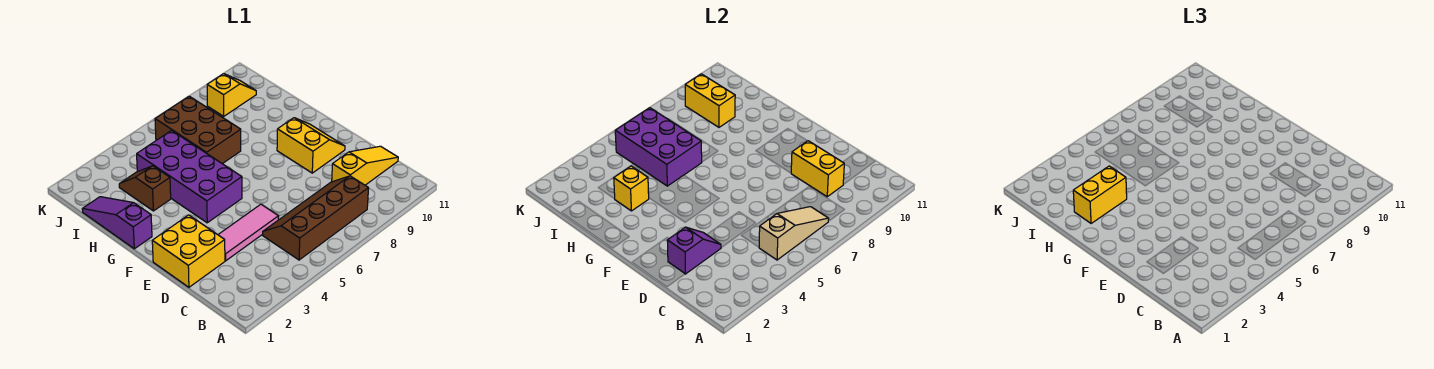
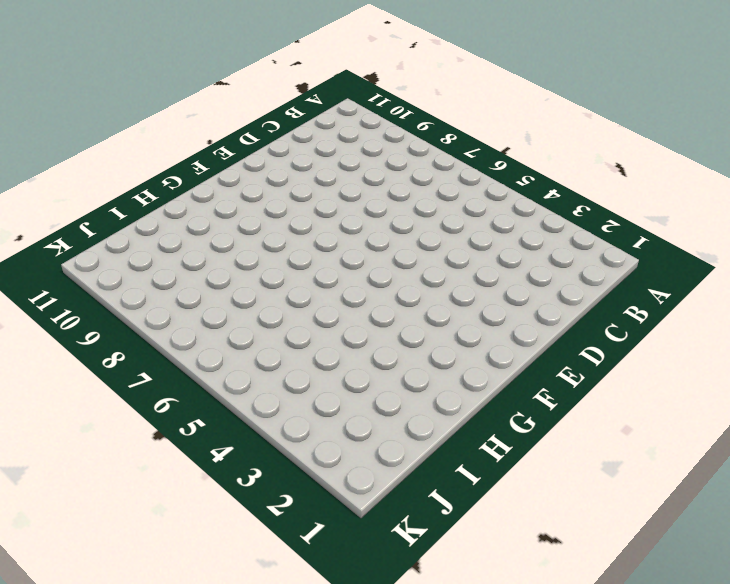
none -> brown 2x4 slope [263,176,369,260]
none -> yellow 1x3 slope [332,146,398,185]
none -> yellow 2x2 brick [152,215,225,287]

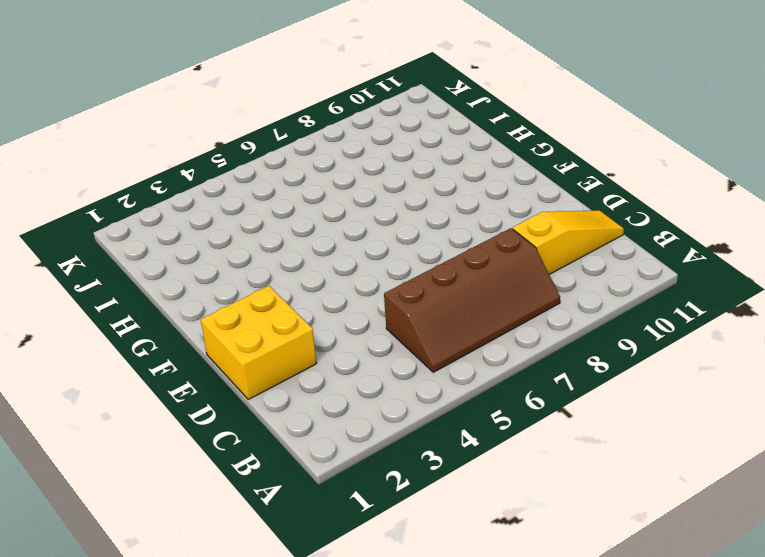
brown 2x4 slope [384,228,560,372] -> brown 2x4 slope turned to [263,176,369,260]
none -> pink 1x3 tile [218,204,279,261]
none -> yellow 2x2 slope [277,118,345,173]
none -> purple 2x4 brick [137,131,242,223]

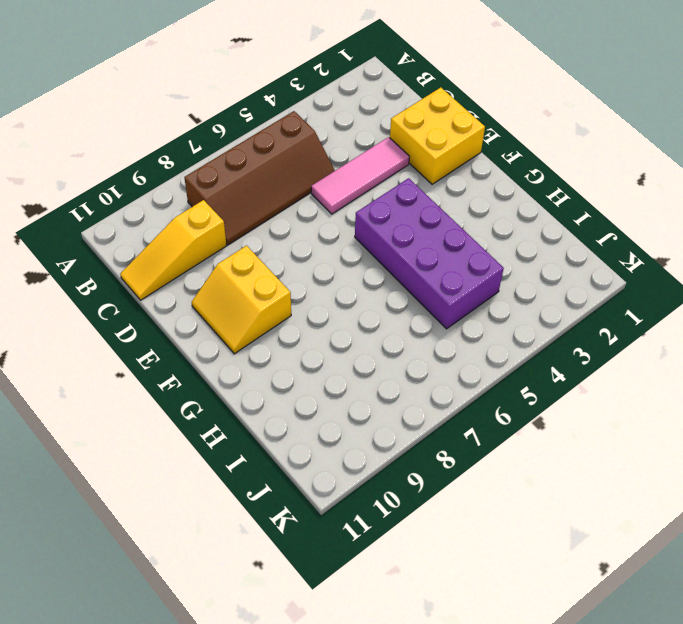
none -> purple 1x3 slope [82,197,152,249]
none -> brown 1x2 slope [119,166,171,211]
none -> brown 2x3 brick [155,96,241,164]

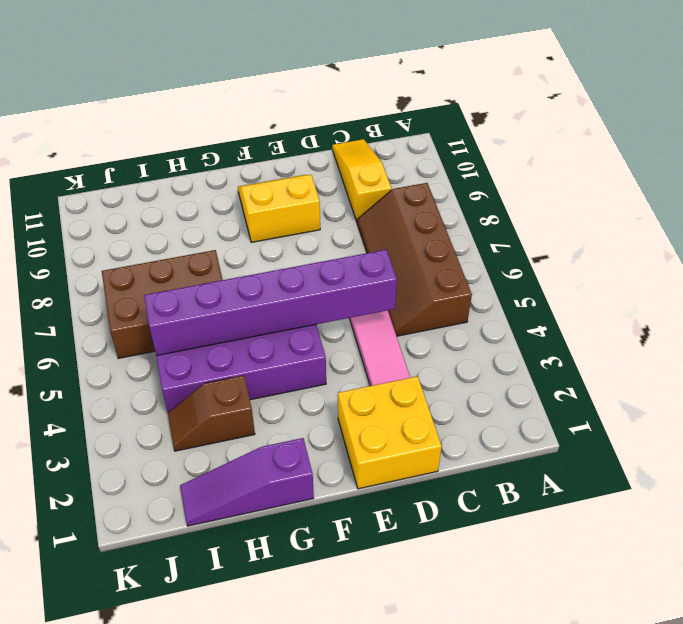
purple 1x6 brick [144,250,397,356] -> purple 2x3 brick [615,108,702,186]
none -> yellow 1x2 slope [207,74,256,116]
none -> tan 1x3 slope [759,207,829,260]
none -> yellow 1x2 brick [791,141,844,197]

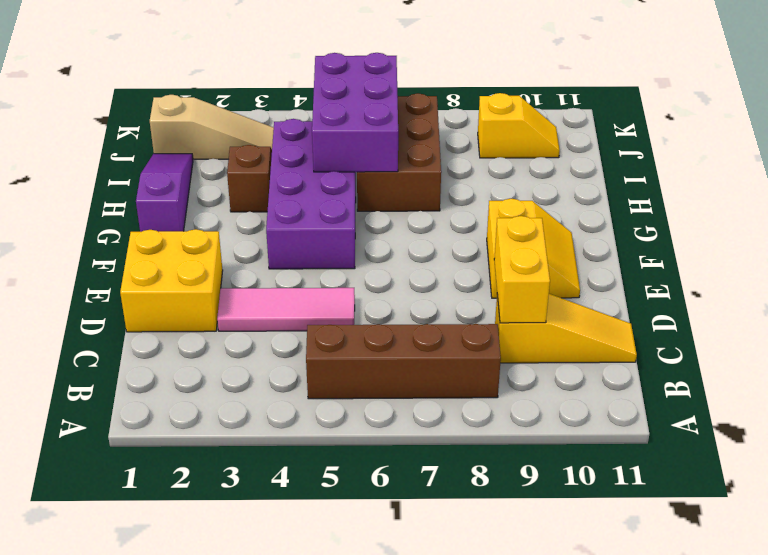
tan 1x3 slope [150,95,274,159] -> tan 1x3 slope moved to [759,207,829,260]
none -> purple 1x2 slope [667,227,721,274]
none -> yellow 1x1 brick [614,166,649,211]
none -> yellow 1x2 brick [685,74,735,127]

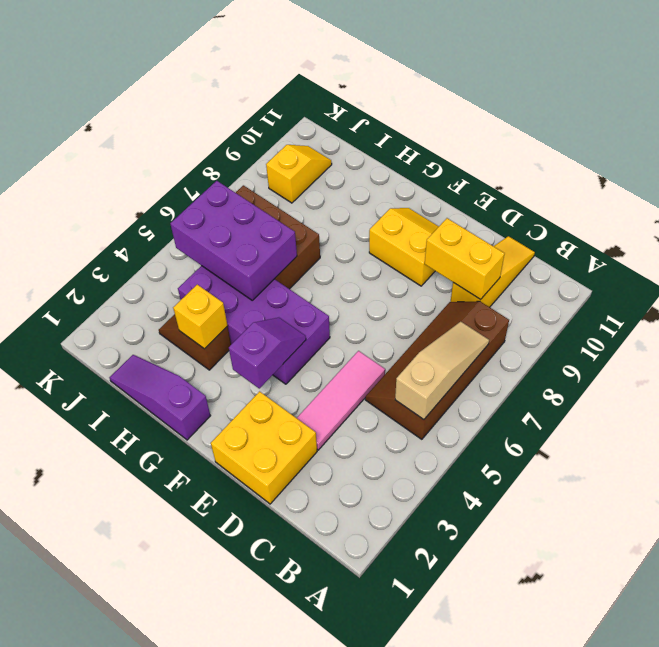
purple 1x2 slope [229,318,306,388] -> purple 1x2 slope moved to [667,227,721,274]
none -> yellow 1x2 brick [685,74,735,127]
none -> yellow 1x2 brick [1073,166,1127,224]

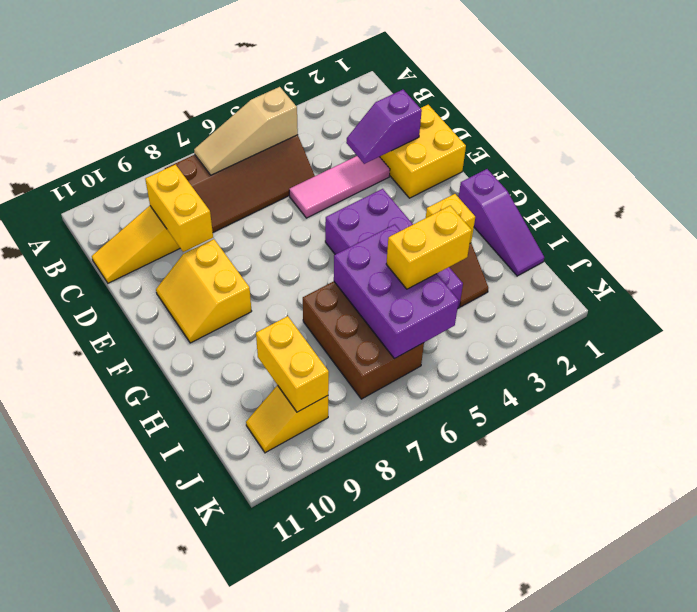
yellow 1x2 brick [386,206,472,289] -> yellow 1x2 brick moved to [1073,166,1127,224]

